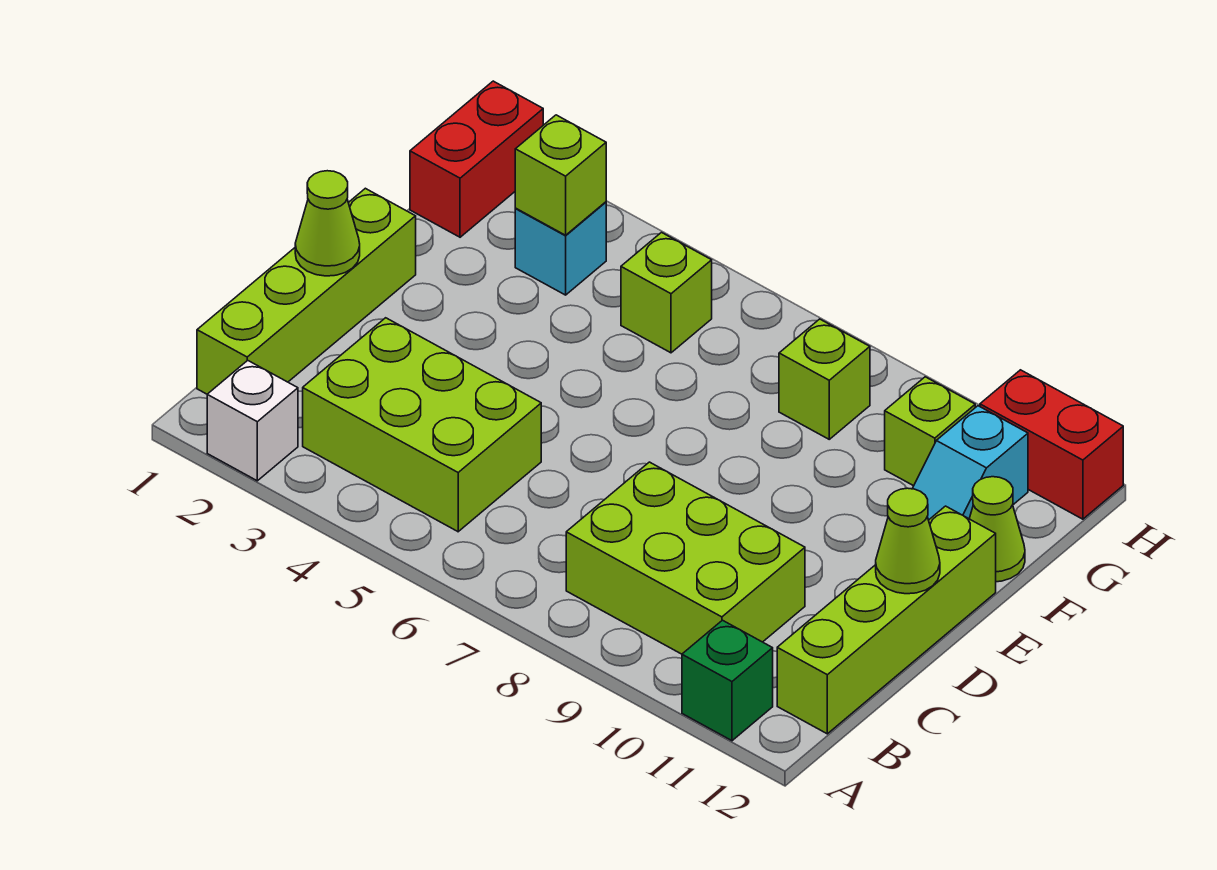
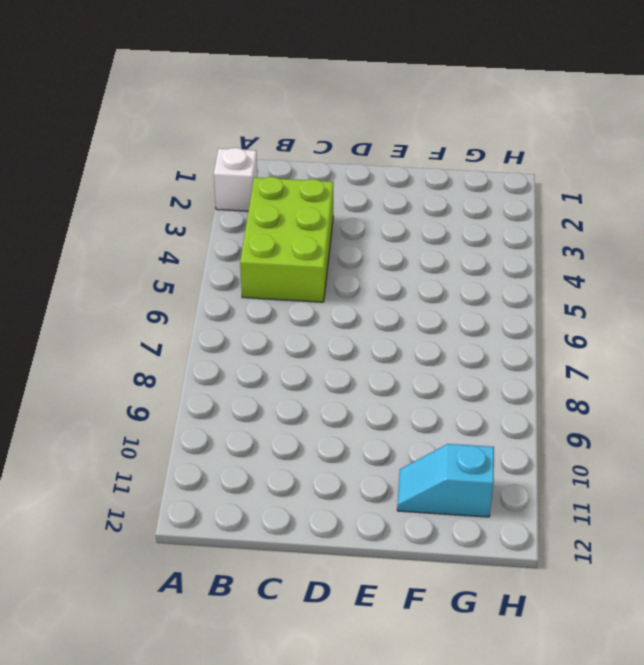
none -> green 1x1 brick [682,620,773,741]
none -> lime 1x4 brick [197,188,416,394]
none -> lime 2x3 brick [566,462,805,654]

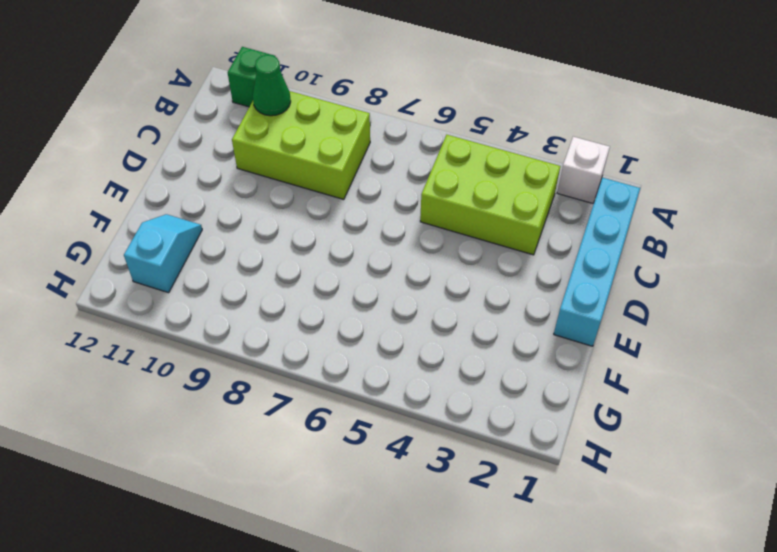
cyan 1x4 brick [554,178,640,346] -> lime 1x4 brick [197,188,416,394]
green 1x1 cone [253,55,291,116] -> none
none -> lime 1x4 brick [777,506,996,734]
none -> lime 1x1 cone [969,477,1025,582]
none -> red 1x2 brick [410,81,543,237]

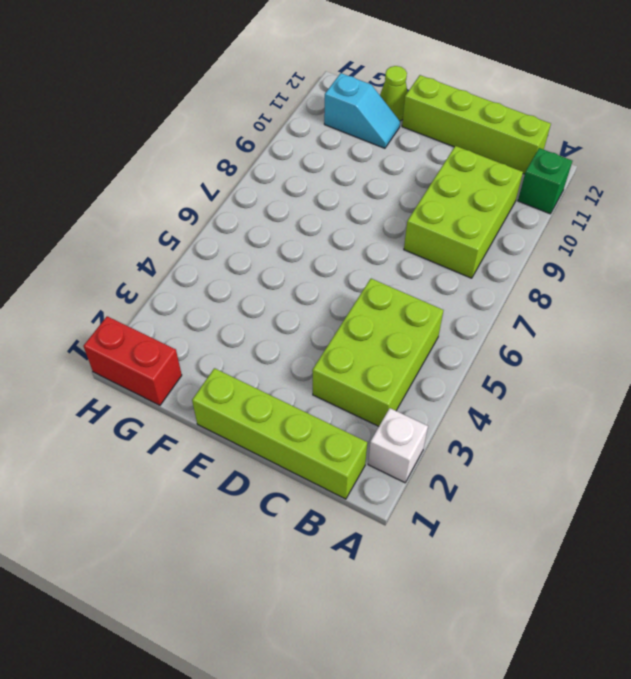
none -> cyan 1x1 brick [515,202,606,295]
none -> lime 1x1 brick [621,233,712,353]
none -> lime 1x1 brick [779,319,870,439]

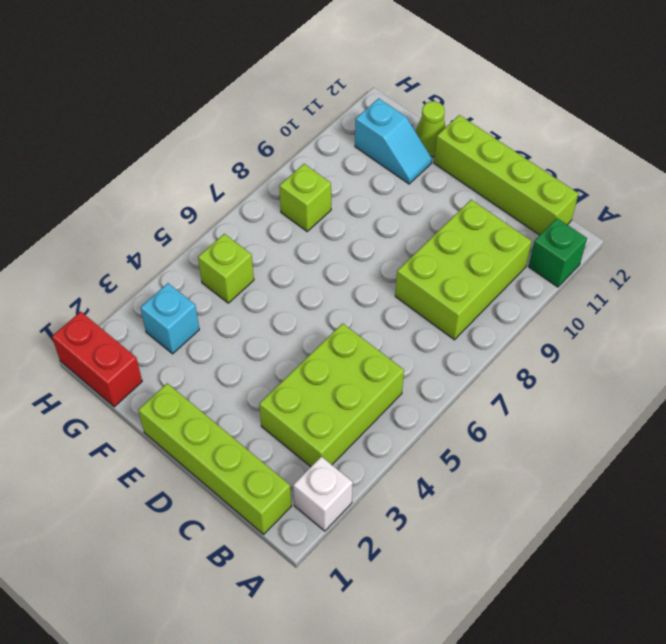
none -> lime 1x1 brick [885,377,975,486]
none -> red 1x2 brick [980,370,1123,519]
none -> lime 1x1 cone [295,171,360,276]

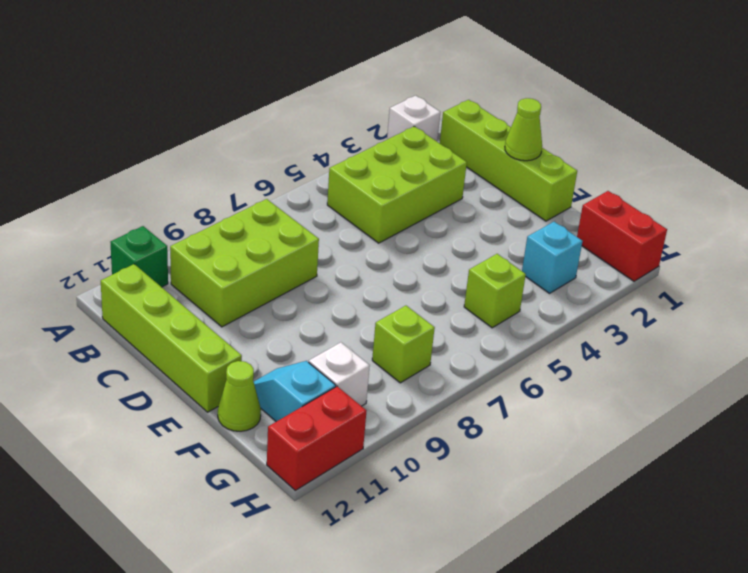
white 1x1 brick [309,342,370,406] -> lime 1x1 brick [885,377,975,486]
none -> lime 1x1 cone [876,488,940,594]
none -> lime 1x1 brick [515,115,606,235]

